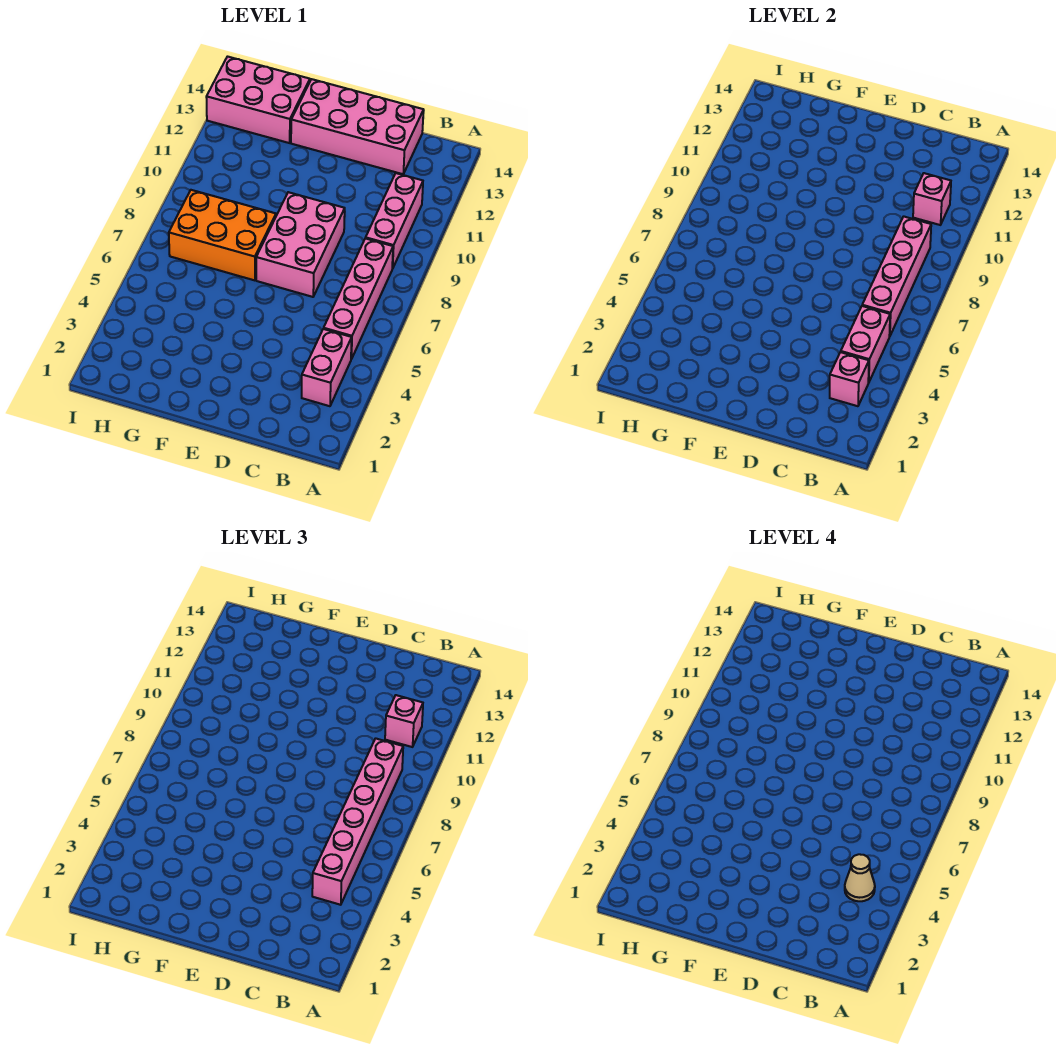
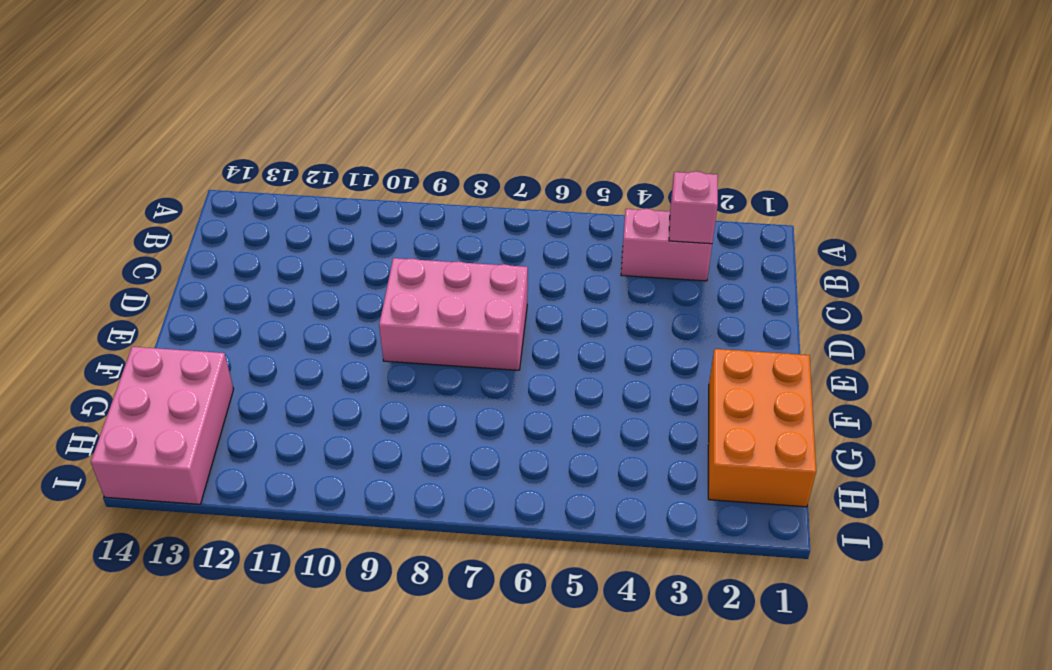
orange 2x3 brick [708,349,816,507] -> orange 2x3 brick moved to [169,190,276,280]
none -> pink 1x4 brick [324,238,393,359]
none -> pink 1x3 brick [366,173,423,269]
none -> pink 2x4 brick [291,79,424,174]

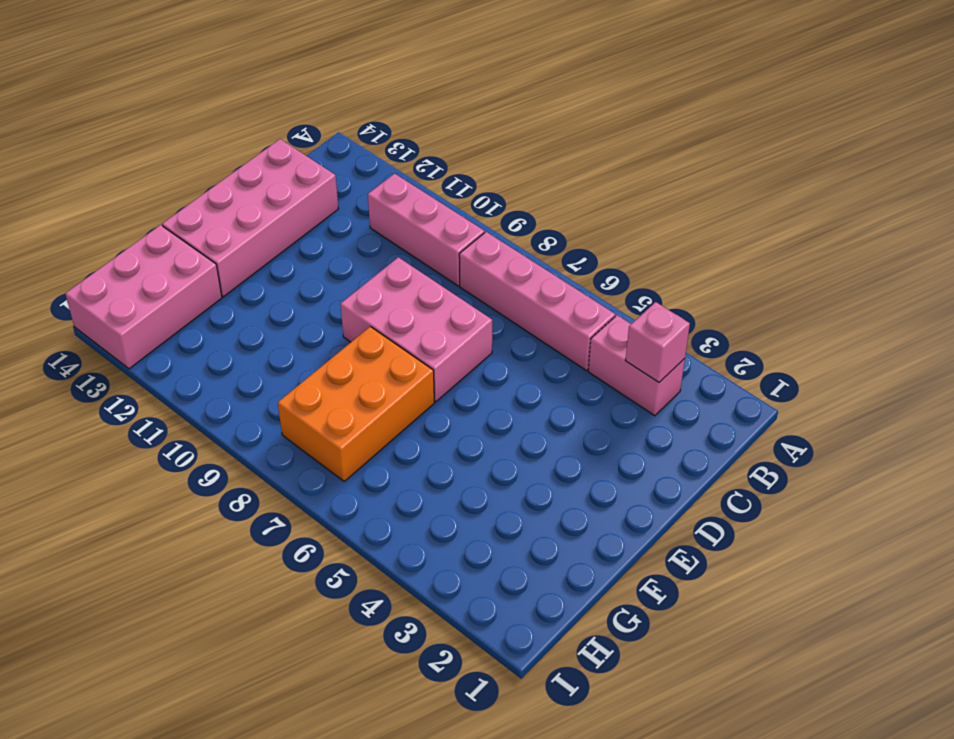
none -> pink 1x2 brick [841,306,890,383]
none -> pink 1x4 brick [862,216,931,337]
none -> pink 1x1 brick [913,173,951,225]

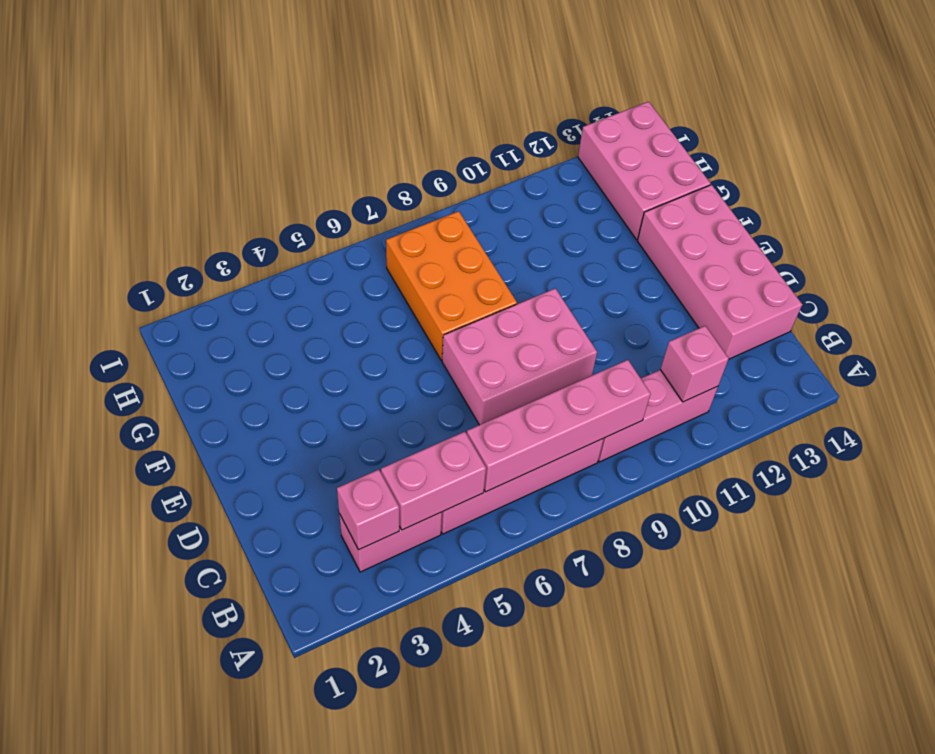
none -> pink 1x6 brick [312,738,403,905]
none -> pink 1x1 brick [385,695,423,747]
none -> tan 1x1 cone [845,854,875,901]

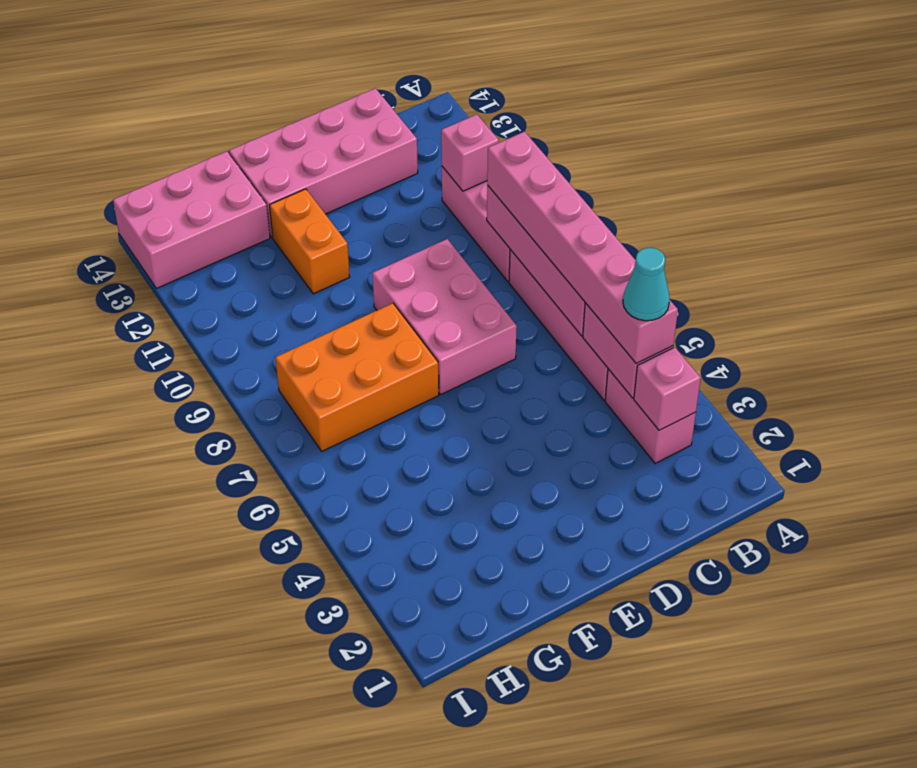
cyan 1x1 cone [623,248,670,321] -> tan 1x1 cone [845,854,875,901]
orange 1x2 brick [270,189,350,294] -> none
none -> pink 1x1 brick [385,695,423,747]

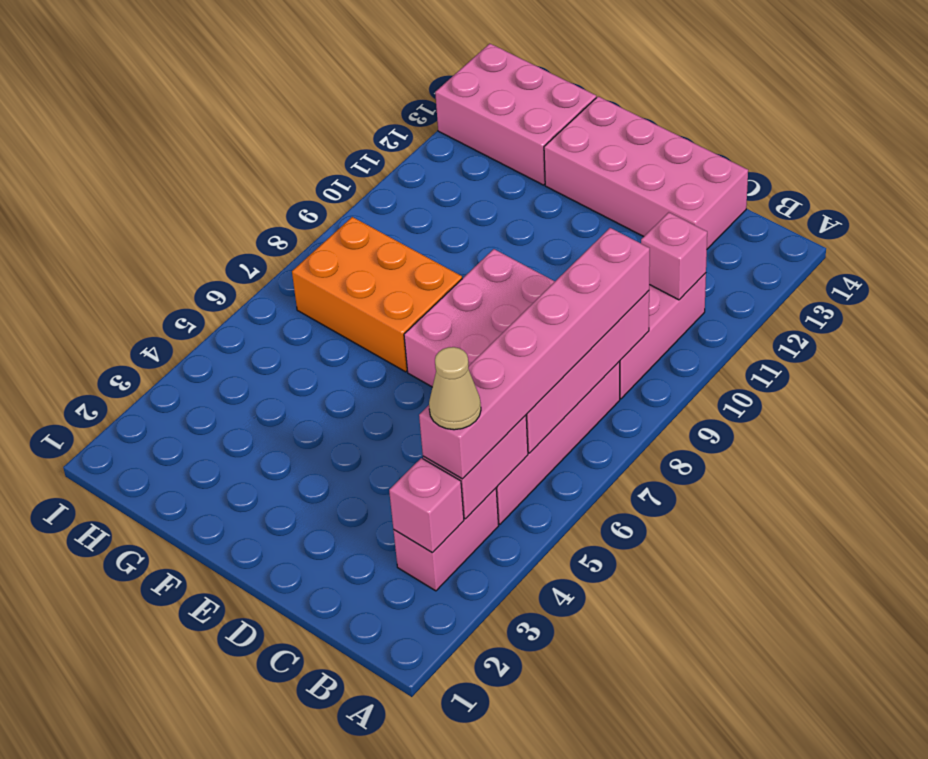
none -> pink 1x1 brick [385,695,423,747]

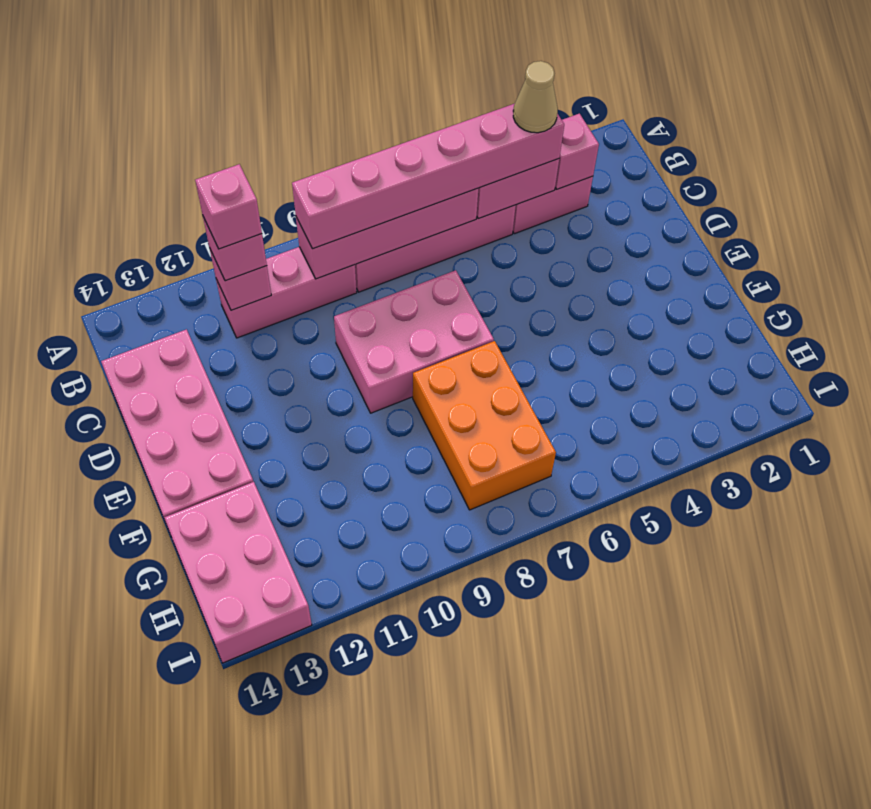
pink 1x1 brick [195,164,262,249] -> none

